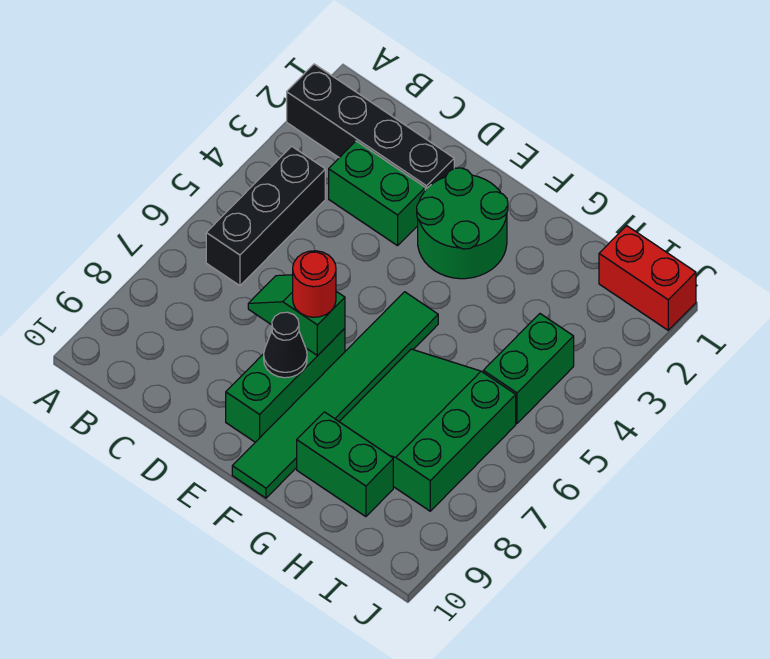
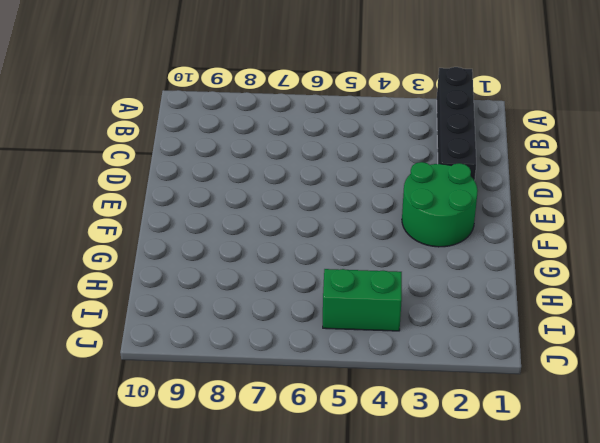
none -> black 1x3 brick [206,146,325,286]
none -> green 1x2 brick [329,141,425,246]
none -> green 1x3 brick [226,328,345,442]

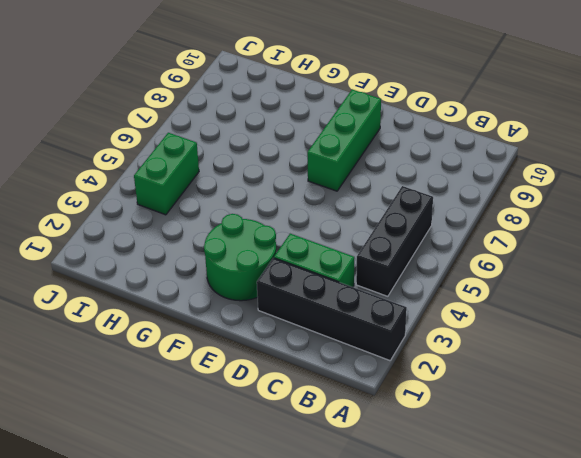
none -> green 1x6 tile [232,292,438,498]
none -> green 3x3 slope [339,349,516,511]
none -> green 1x2 brick [297,412,393,517]

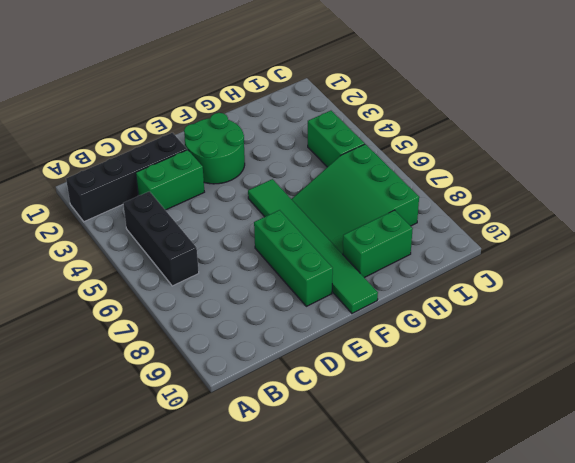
none -> red 1x2 brick [599,226,696,330]
none -> green 1x2 slope [248,275,345,356]
none -> black 1x1 cone [264,312,307,378]

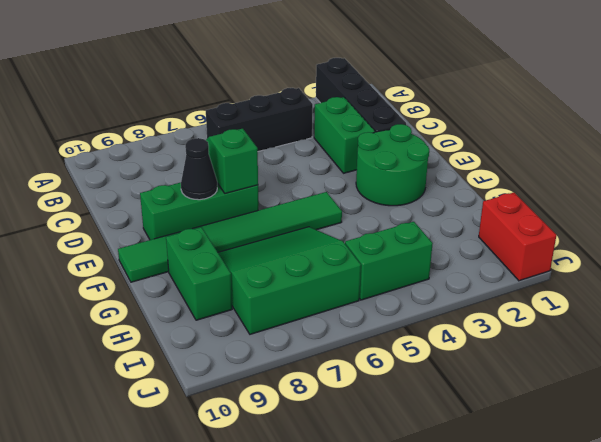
none -> red 1x1 round brick [293,251,336,317]

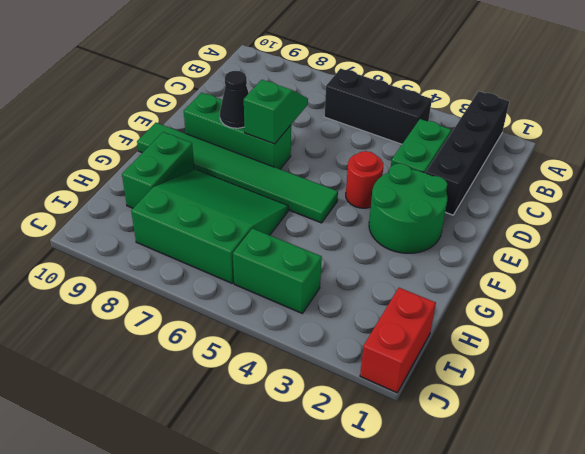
red 1x1 round brick [346,151,383,208] -> red 1x1 round brick moved to [293,251,336,317]

